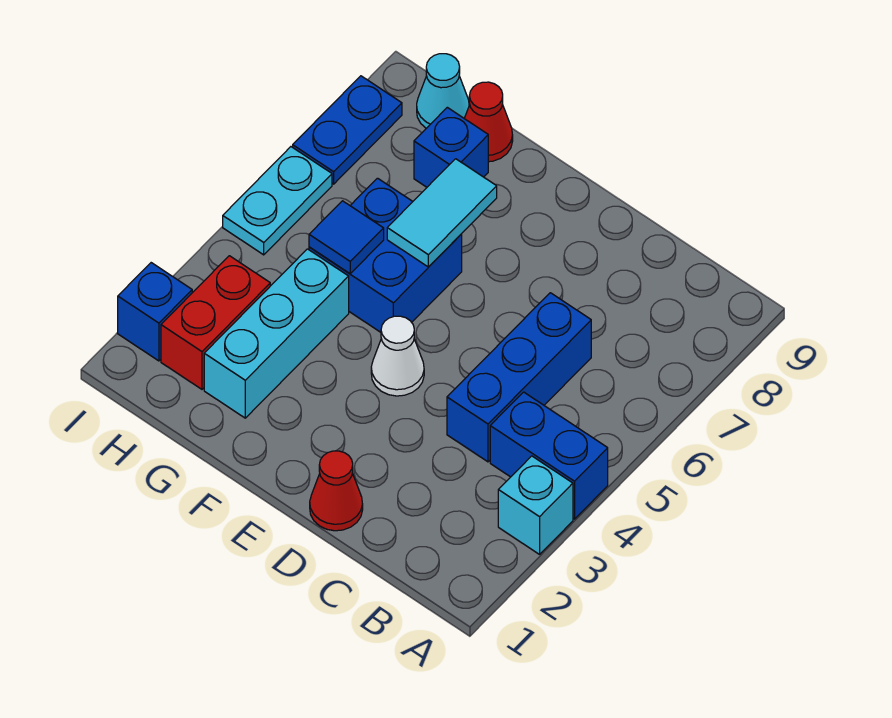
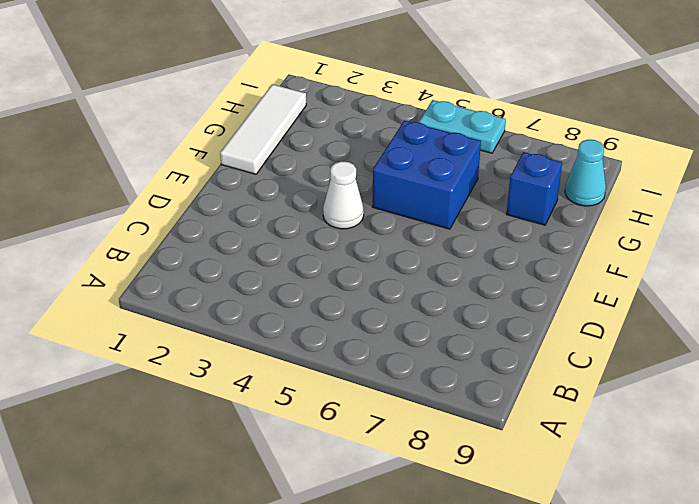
white 1x3 tile [220,84,306,174] -> none
none -> cyan 1x1 brick [498,456,573,554]
none -> blue 1x2 brick [490,392,608,519]
none -> blue 1x3 brick [447,293,591,462]

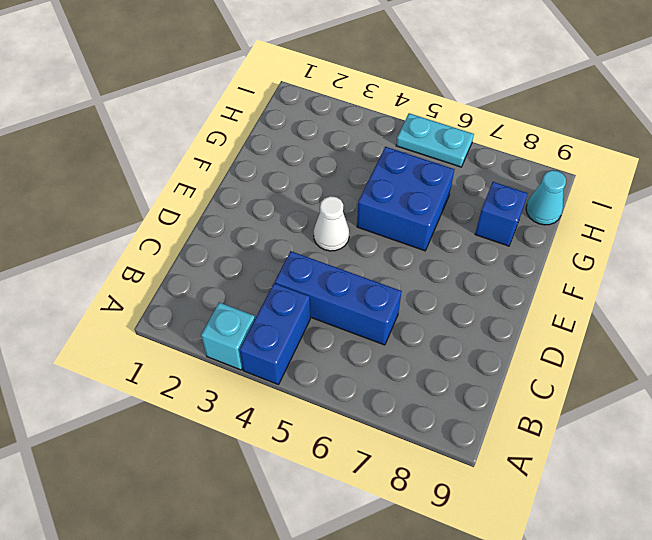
none -> red 1x1 cone [310,451,363,531]
none -> cyan 1x3 brick [204,249,349,418]
none -> red 1x1 cone [464,82,513,162]

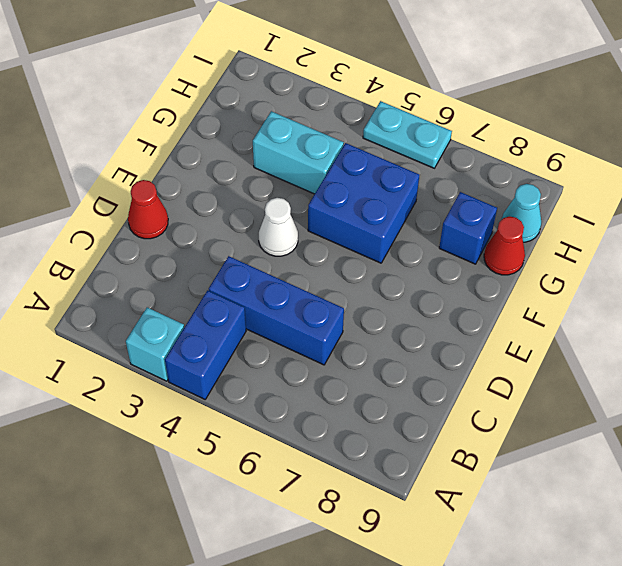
cyan 1x2 brick [253,111,344,194] -> cyan 1x3 brick [204,249,349,418]
none -> red 1x2 brick [161,256,270,389]
none -> blue 1x1 brick [118,263,192,361]
none -> blue 1x2 plate [293,76,402,184]

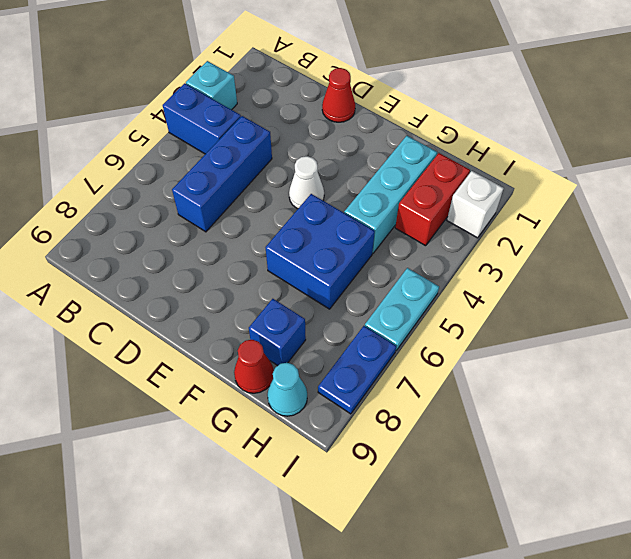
white 1x1 brick [447,171,504,238] -> blue 1x1 brick [118,263,192,361]
none -> cyan 1x2 tile [387,159,497,267]
none -> blue 1x1 tile [309,201,384,274]

